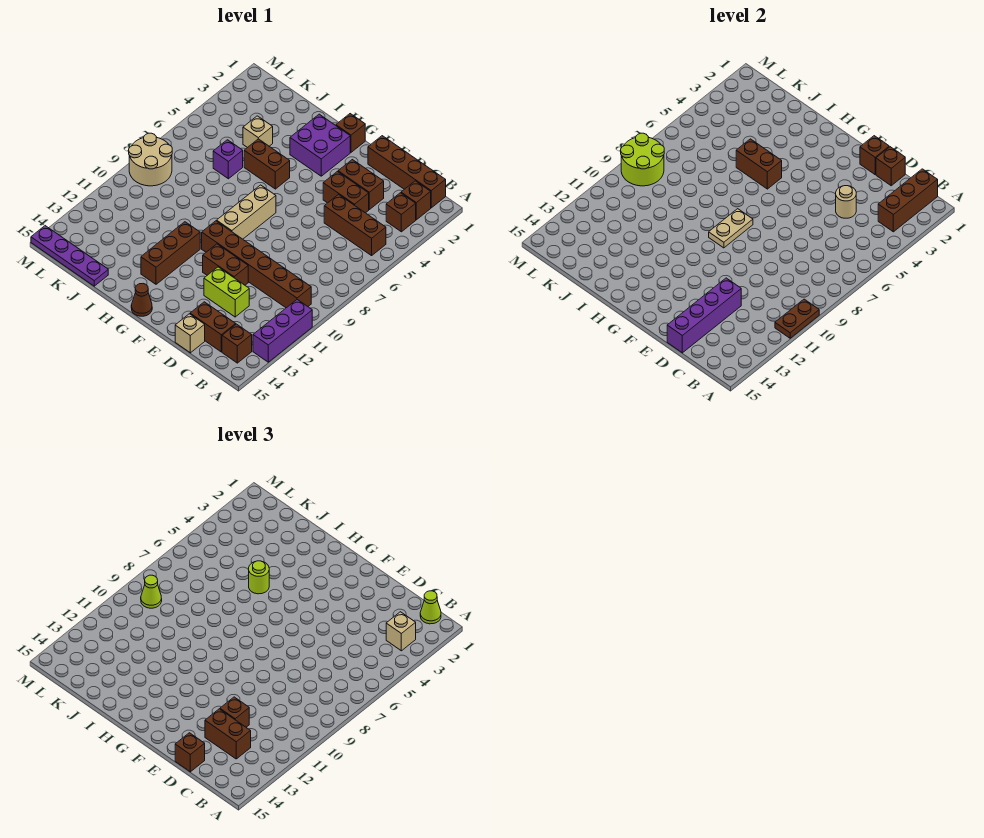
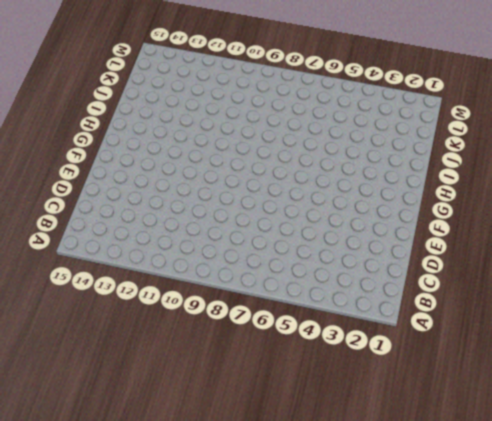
none -> purple 1x3 brick [253,300,312,362]
none -> brown 1x4 brick [368,136,446,208]
none -> brown 1x1 brick [401,181,431,220]
none -> brown 1x1 brick [386,193,416,232]

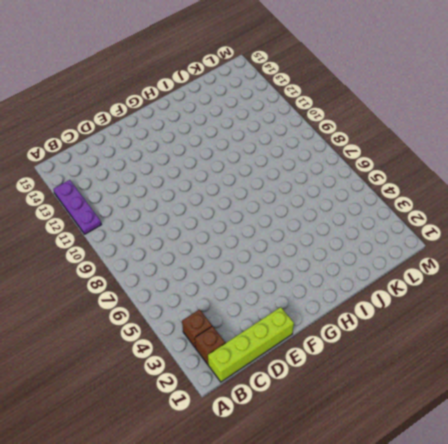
purple 1x3 plate [53,180,101,234] -> purple 1x3 brick [253,300,312,362]
lime 1x4 brick [208,307,294,382] -> brown 1x4 brick [368,136,446,208]
none -> brown 1x3 brick [324,195,386,256]
none -> brown 1x6 brick [202,221,311,308]
none -> brown 1x1 brick [222,324,252,363]
none -> brown 1x2 brick [190,302,236,352]

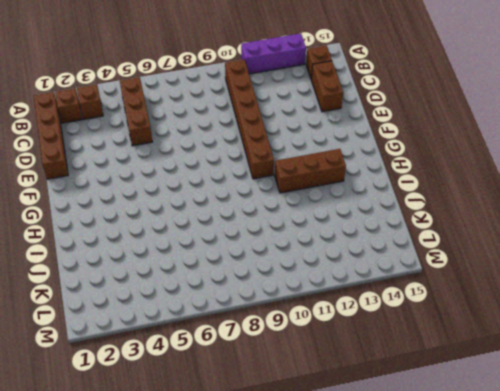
none -> brown 1x2 brick [338,160,384,209]
none -> brown 1x2 brick [323,172,369,213]
none -> lime 1x2 brick [204,267,249,317]
none -> tan 1x1 brick [175,314,205,353]

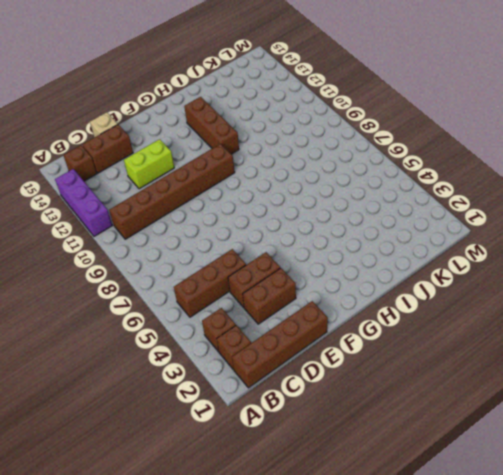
none -> brown 1x2 brick [203,244,248,285]
none -> brown 1x1 brick [336,114,365,152]
none -> purple 2x2 brick [290,114,350,176]
none -> tan 1x3 brick [217,185,276,239]

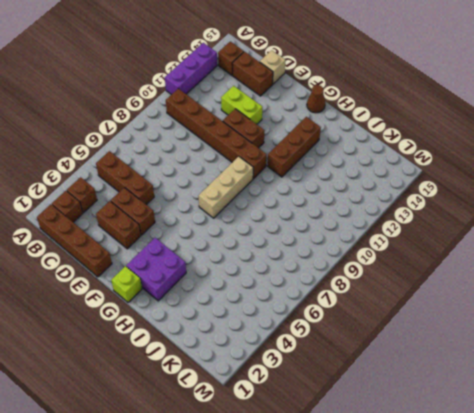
lime 1x1 brick [111,266,142,302] -> brown 1x1 brick [336,114,365,152]
none -> brown 1x2 brick [244,139,290,189]
none -> tan 1x1 brick [243,116,273,148]
none -> purple 1x1 brick [213,140,243,179]
none -> purple 1x4 plate [31,226,108,286]

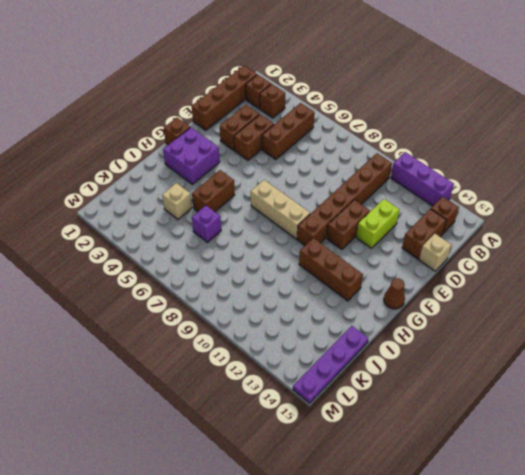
none -> tan 2x2 round brick [129,133,172,186]
none -> brown 1x2 plate [775,299,819,338]
none -> brown 1x3 brick [878,169,938,232]
none -> brown 1x1 brick [876,147,905,186]

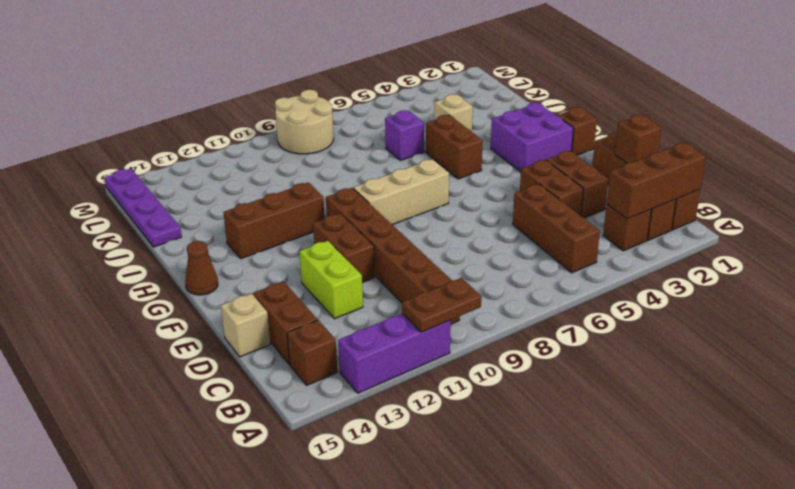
none -> tan 1x1 round brick [836,186,856,218]
none -> purple 1x4 brick [667,278,741,353]
none -> brown 1x1 brick [860,136,889,174]
none -> tan 1x2 plate [709,209,753,248]

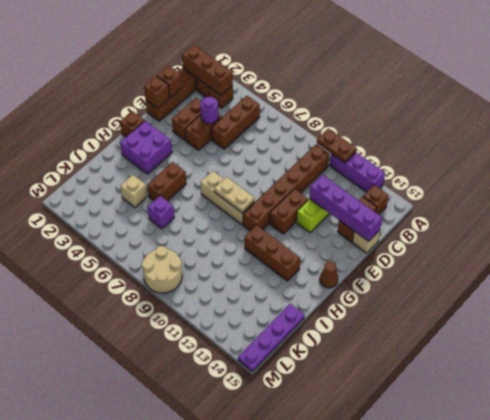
purple 1x1 round brick [200,97,218,124] -> tan 1x1 round brick [836,186,856,218]
none -> brown 1x2 brick [736,139,782,189]
none -> lime 2x2 round brick [621,133,664,186]
none -> lime 1x1 cone [420,591,441,624]
none -> tan 1x1 brick [386,612,416,651]

